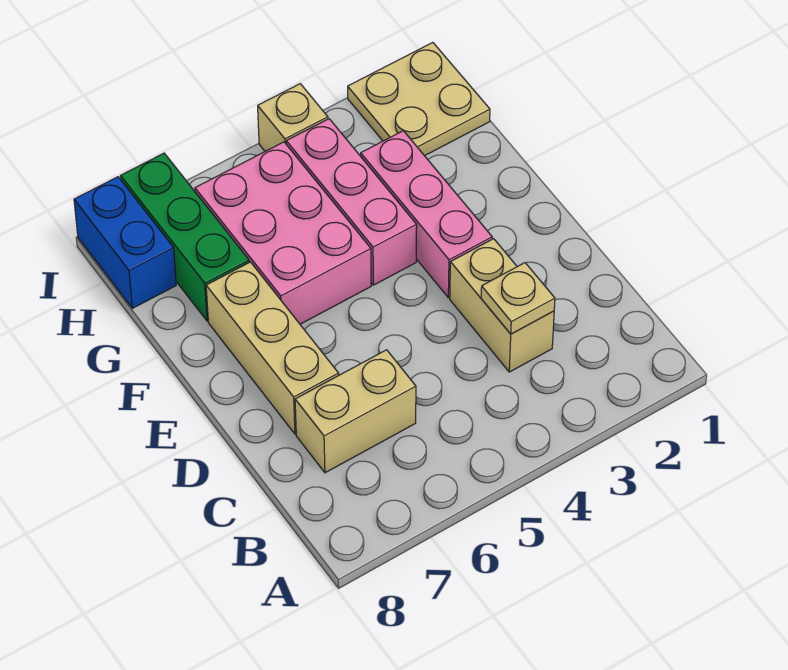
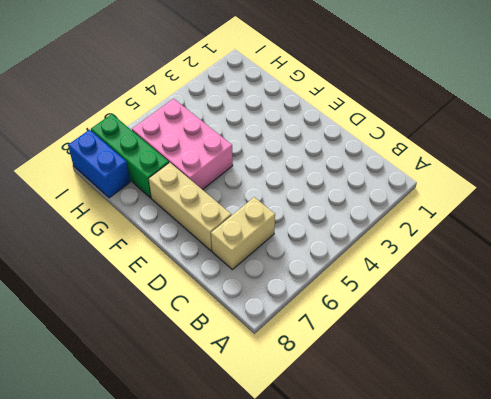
none -> tan 1x2 brick [450,239,554,372]
none -> pink 1x3 brick [361,131,492,298]

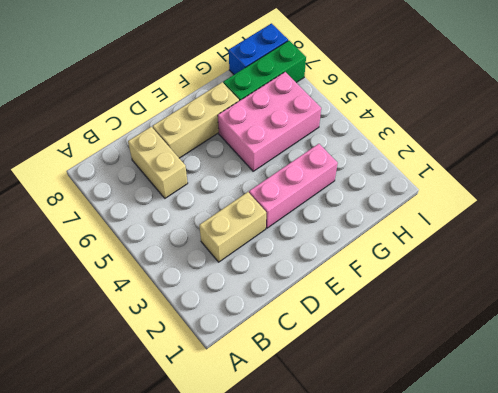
none -> pink 1x3 brick [286,119,417,285]
none -> tan 2x2 plate [348,43,490,156]

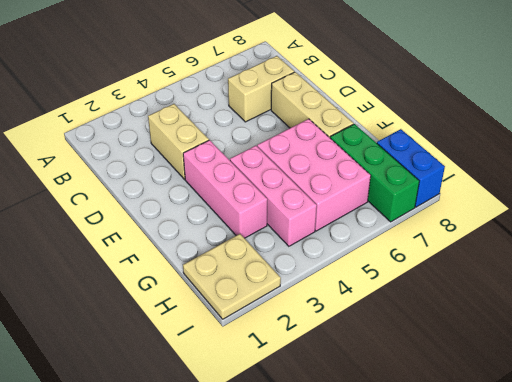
none -> tan 1x1 brick [258,84,328,151]
none -> tan 1x1 plate [481,263,555,334]

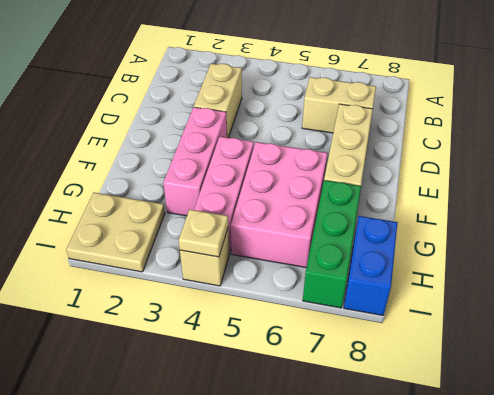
tan 1x1 plate [179,210,228,257] -> tan 1x1 plate moved to [481,263,555,334]

